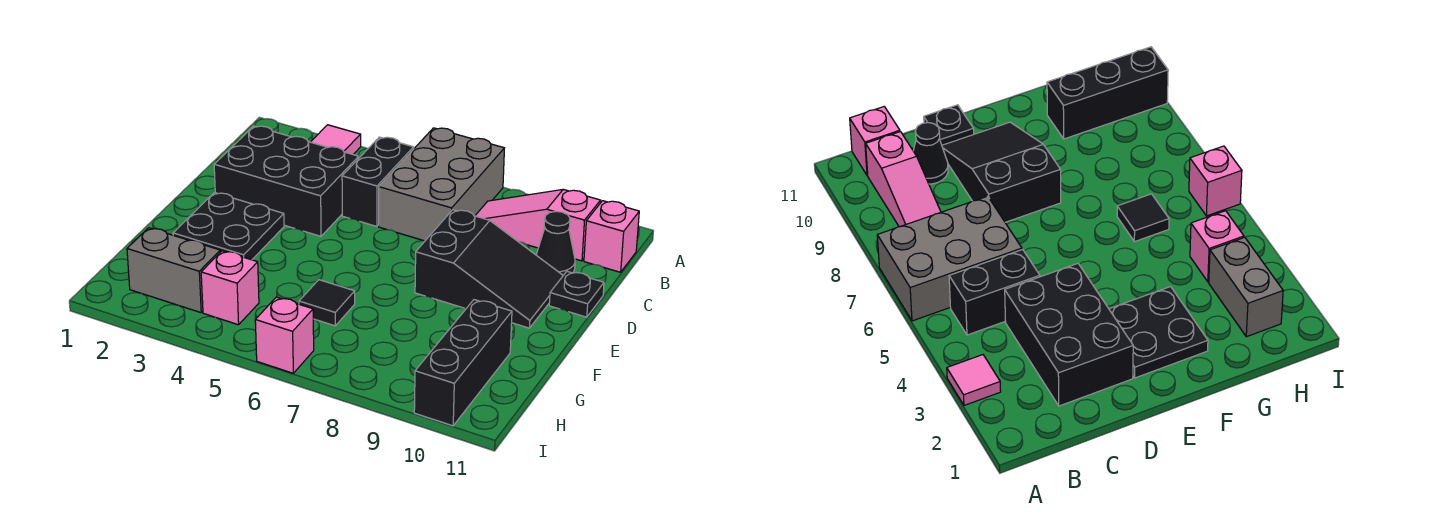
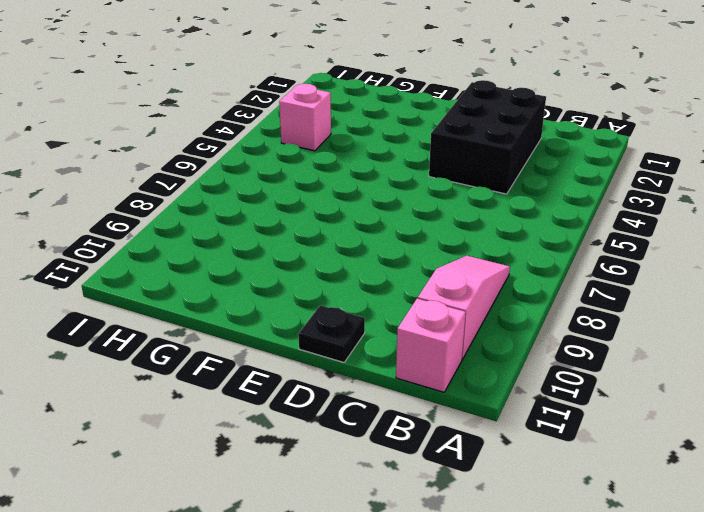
none -> pink 1x1 tile [311,125,361,154]
none -> grey 2x3 brick [379,128,504,241]
none -> black 1x2 brick [342,137,414,226]

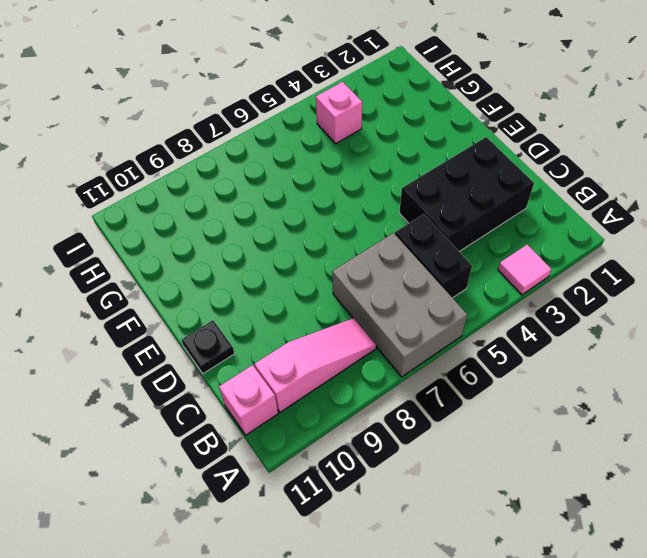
none -> black 1x1 cone [536,211,575,275]
none -> black 2x3 slope [415,210,563,328]
none -> black 2x2 plate [173,193,284,260]

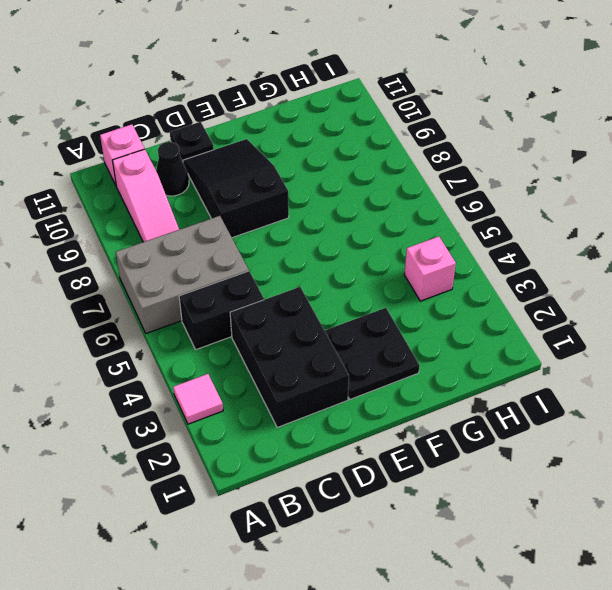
none -> black 1x1 tile [299,280,355,326]
none -> black 1x3 brick [414,300,512,426]
none -> grey 1x2 brick [127,228,220,313]

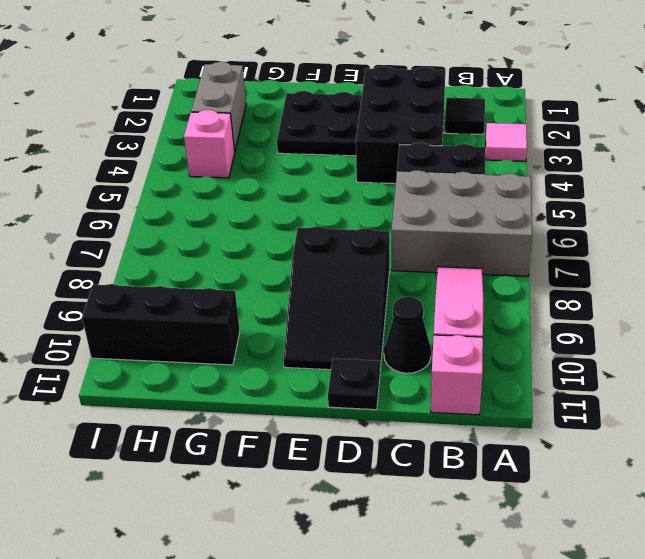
black 1x1 tile [445,98,485,135] -> black 1x1 tile moved to [299,280,355,326]
none -> pink 1x1 brick [255,297,314,373]

